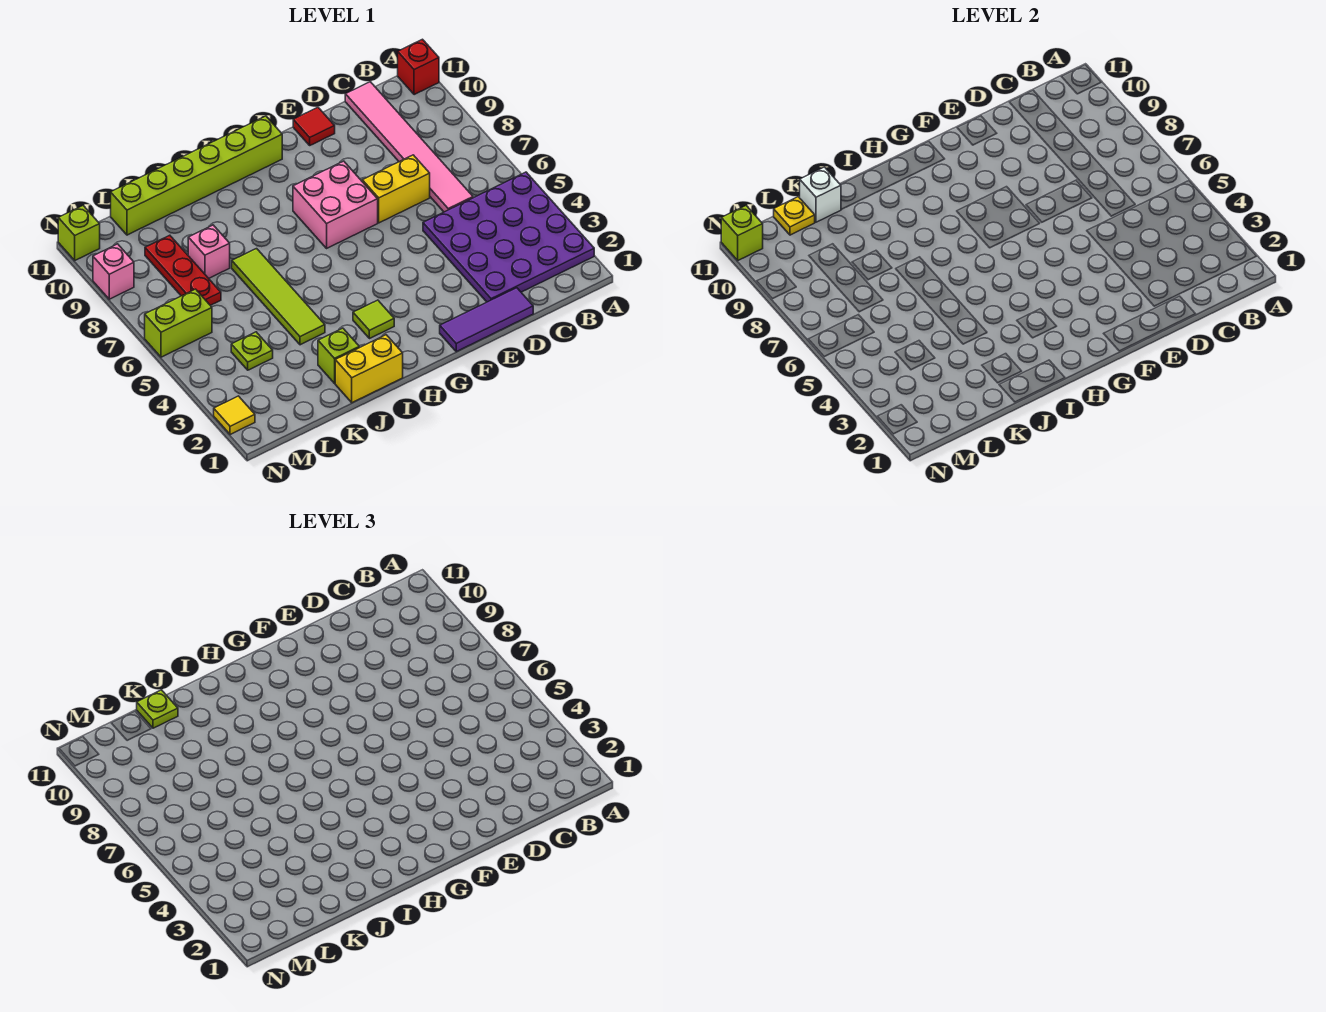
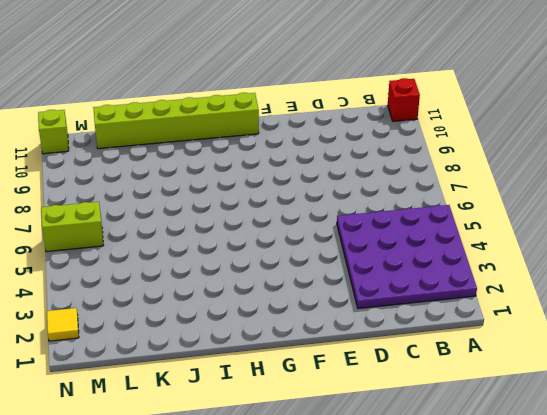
none -> pink 1x6 tile [345,82,473,212]
none -> purple 1x3 tile [440,288,533,352]
none -> yellow 1x2 brick [362,155,430,223]

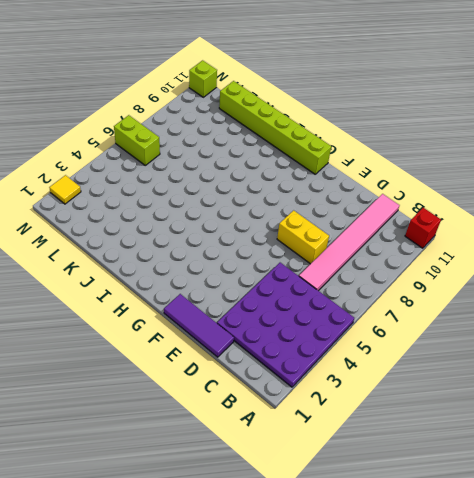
none -> red 1x1 tile [293,107,335,145]
none -> pink 2x2 brick [293,161,378,248]
none -> lime 1x1 tile [353,300,394,339]

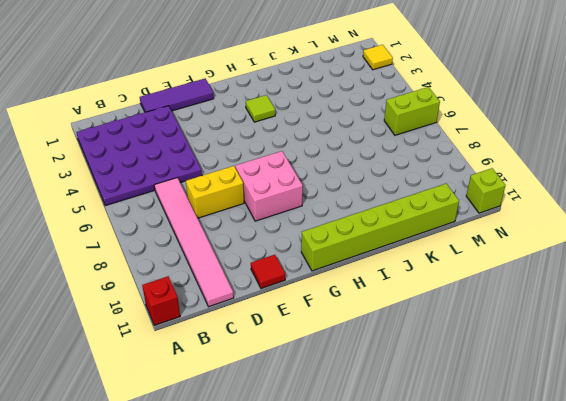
none -> yellow 1x2 brick [335,335,403,403]
none -> lime 1x1 brick [318,328,359,383]
none -> lime 1x4 tile [232,249,325,345]

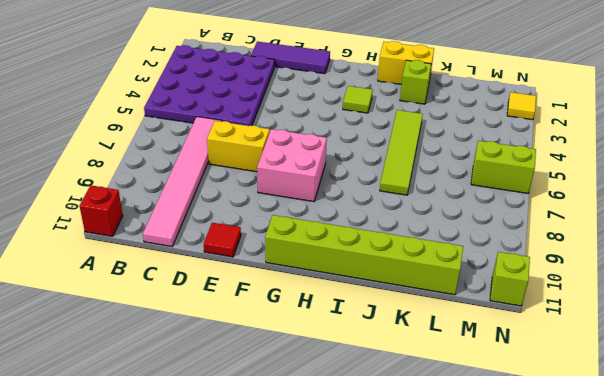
none -> pink 1x1 brick [188,225,230,278]
none -> lime 1x1 plate [231,332,273,370]
none -> red 1x3 plate [145,235,221,305]

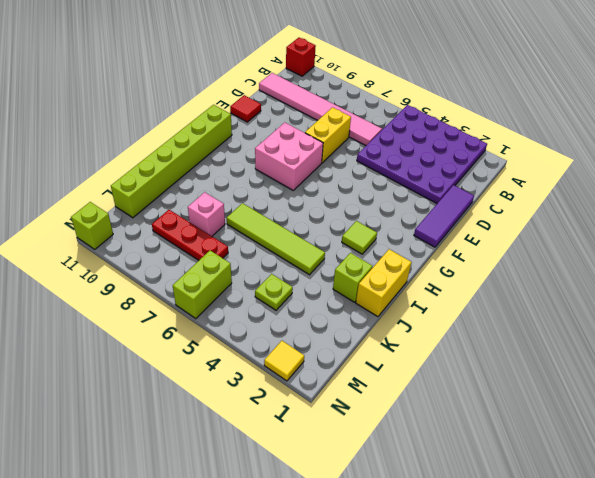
none -> pink 1x1 brick [93,244,134,299]
none -> white 1x1 brick [800,167,841,222]
none -> yellow 1x1 plate [774,197,815,235]

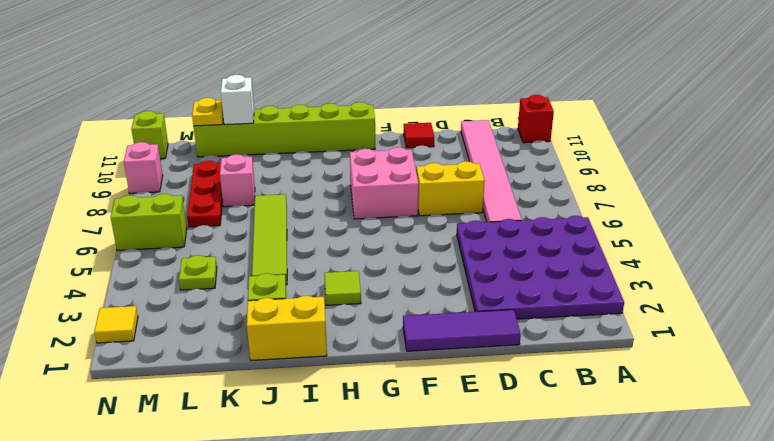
none -> lime 1x1 brick [721,206,763,260]
none -> lime 1x1 plate [137,690,178,728]

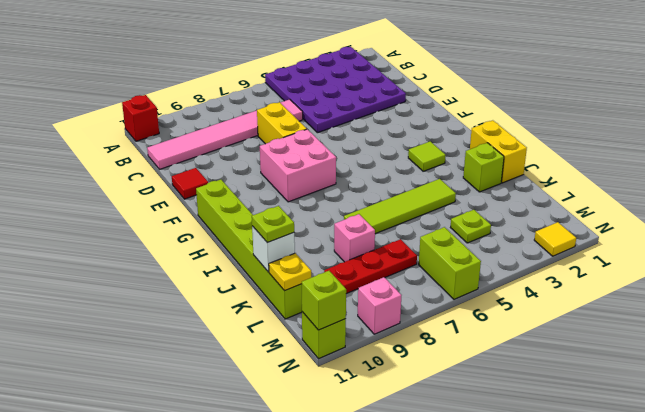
none -> purple 1x3 tile [440,288,533,352]

